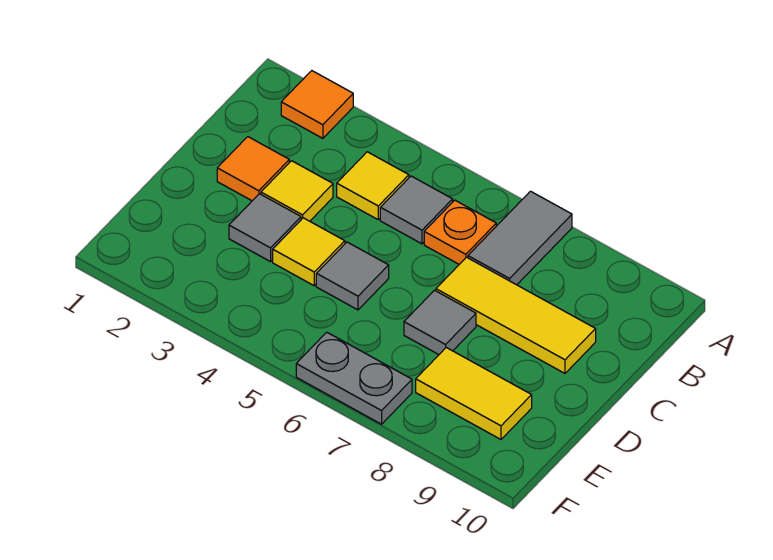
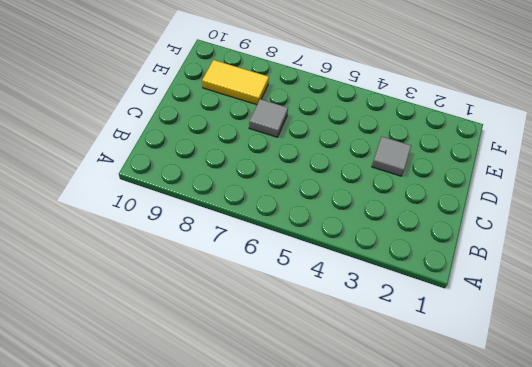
none -> orange 1x1 tile [281,71,353,138]
none -> grey 1x2 tile [468,191,572,285]
none -> yellow 1x1 tile [337,152,409,219]

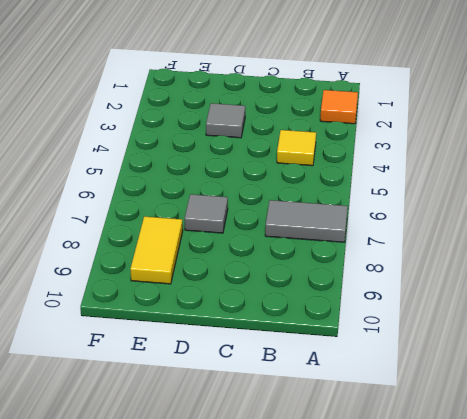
none -> grey 1x1 tile [380,176,453,244]
none -> orange 1x1 plate [424,200,496,264]
none -> orange 1x1 tile [217,137,289,201]

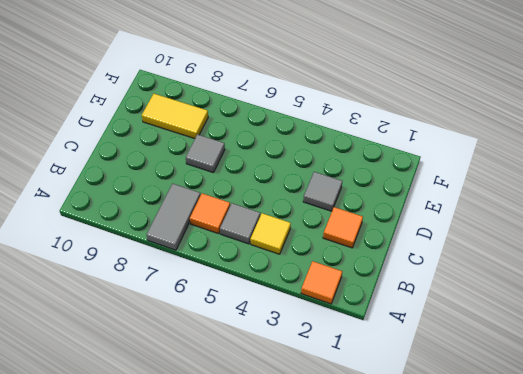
orange 1x1 tile [190,193,230,234] -> orange 1x1 plate [424,200,496,264]
none -> yellow 1x1 tile [261,161,333,221]
none -> yellow 1x3 tile [436,257,596,373]
none -> yellow 1x1 tile [273,218,345,286]

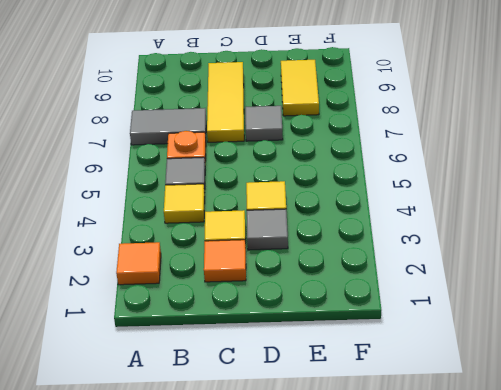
none -> grey 1x1 tile [316,242,389,310]
none -> grey 1x2 plate [296,332,412,424]

